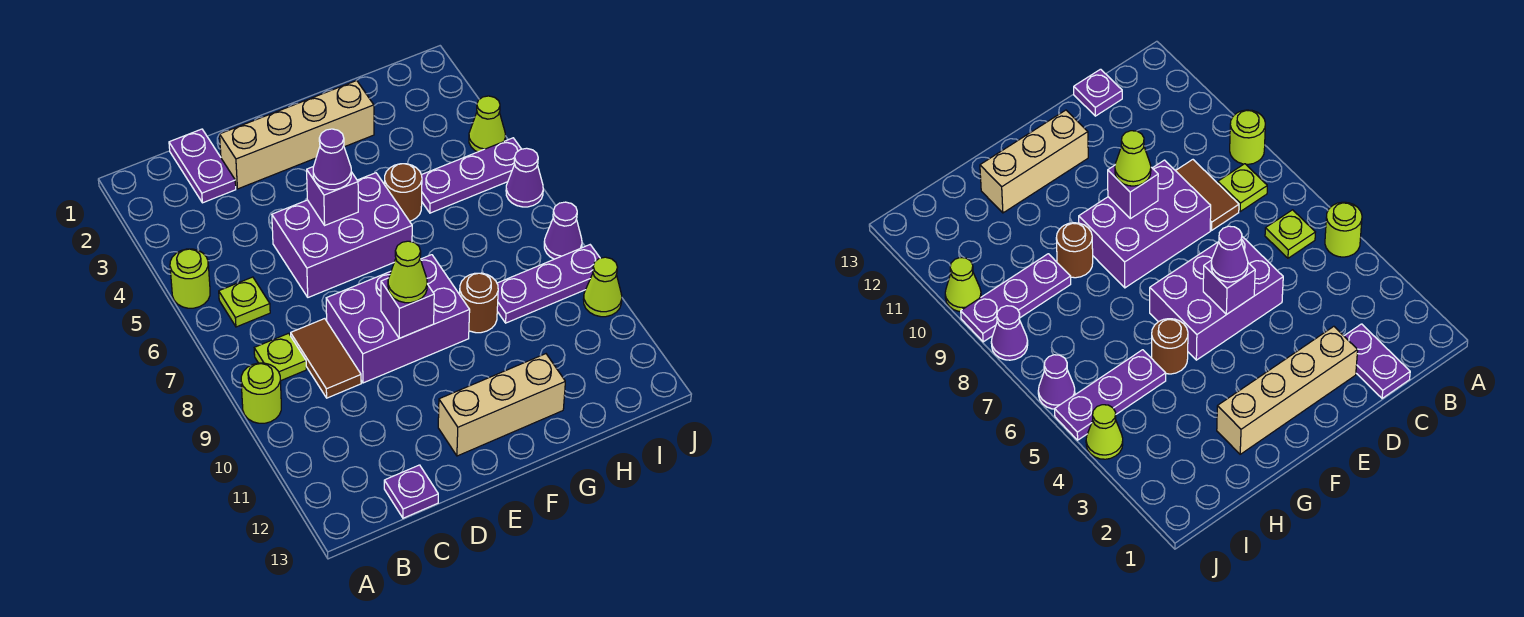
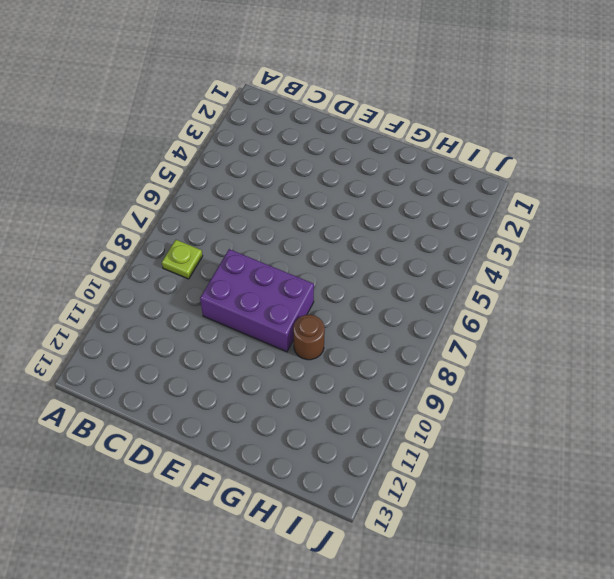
none -> lime 1x1 round brick [170,249,210,308]
none -> lime 1x1 round brick [241,363,281,423]
none -> lime 1x1 plate [219,277,270,327]

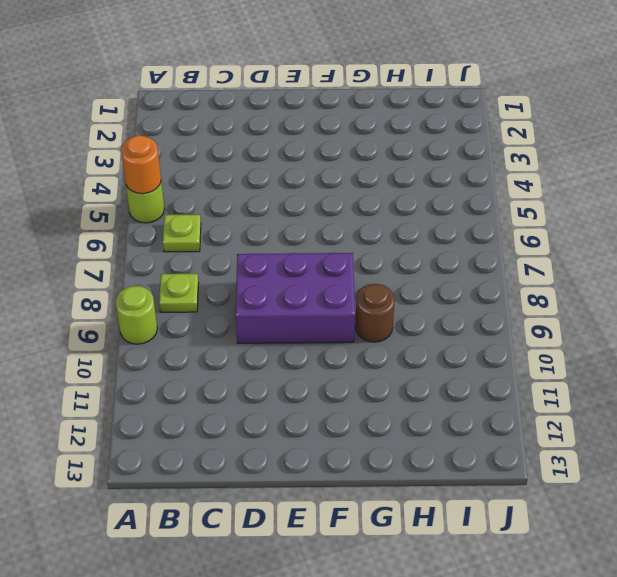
orange 1x1 round brick [121,135,161,194] -> none
none -> purple 1x2 plate [169,129,236,203]
none -> brown 1x2 tile [291,319,361,398]
none -> purple 1x1 plate [384,465,438,518]

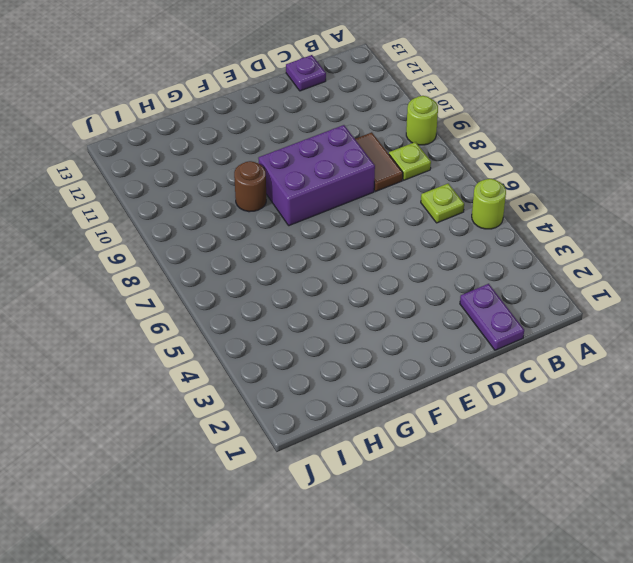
none -> tan 1x4 brick [220,80,374,189]
none -> purple 2x3 brick [272,173,412,297]
none -> tan 1x3 brick [438,354,565,456]

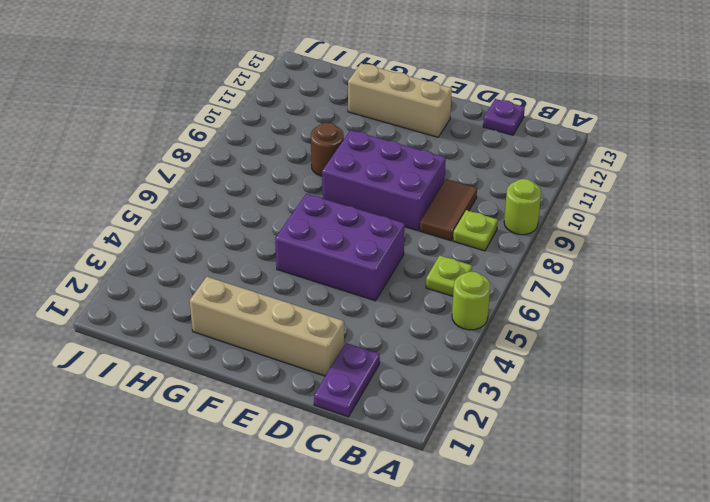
none -> brown 1x1 round brick [385,164,422,221]
none -> purple 1x3 plate [422,138,521,213]
none -> purple 1x3 plate [497,245,600,323]

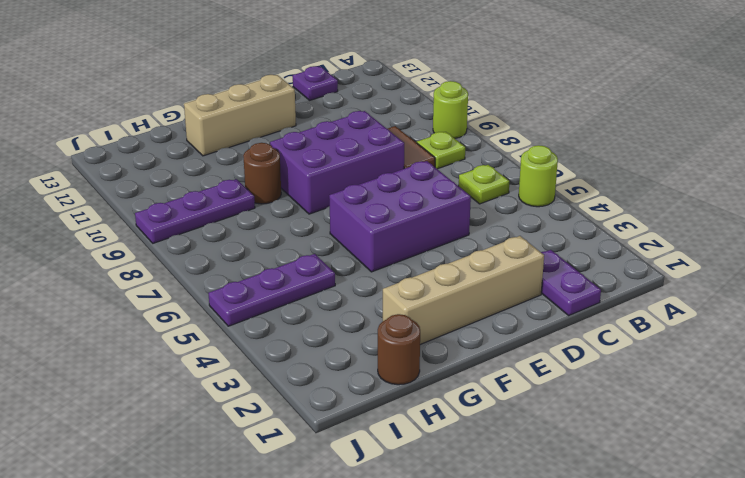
brown 1x1 round brick [378,314,420,385] -> brown 1x1 round brick moved to [385,164,422,221]
none -> lime 1x1 cone [469,96,505,152]
none -> purple 1x1 cone [506,148,543,207]
none -> purple 1x1 cone [544,202,582,259]

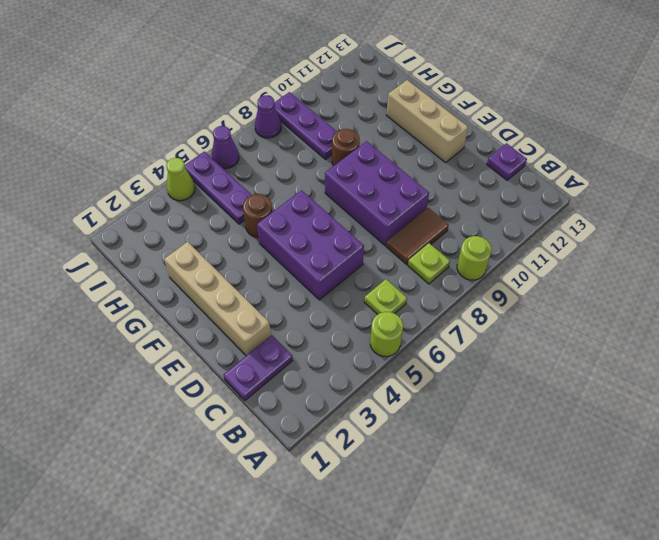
none -> lime 1x1 cone [583,257,622,317]
none -> purple 1x1 brick [307,166,358,225]
none -> purple 1x1 brick [381,278,434,338]

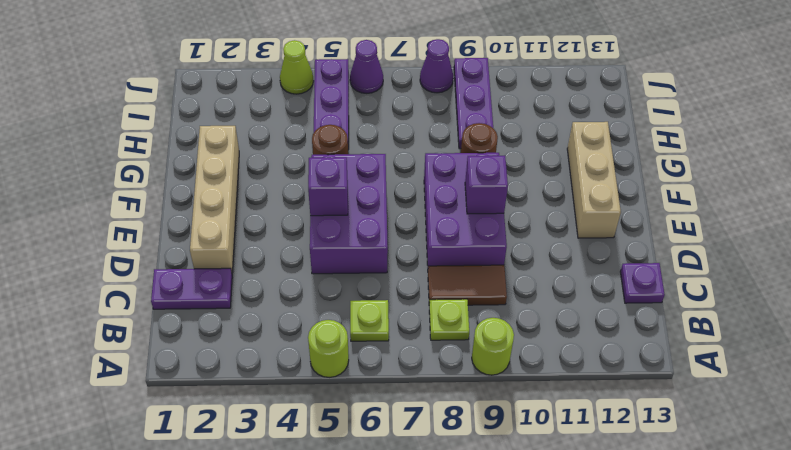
none -> lime 1x1 cone [583,257,622,317]
none -> purple 1x1 cone [313,129,351,190]
none -> lime 1x1 cone [388,241,427,303]

